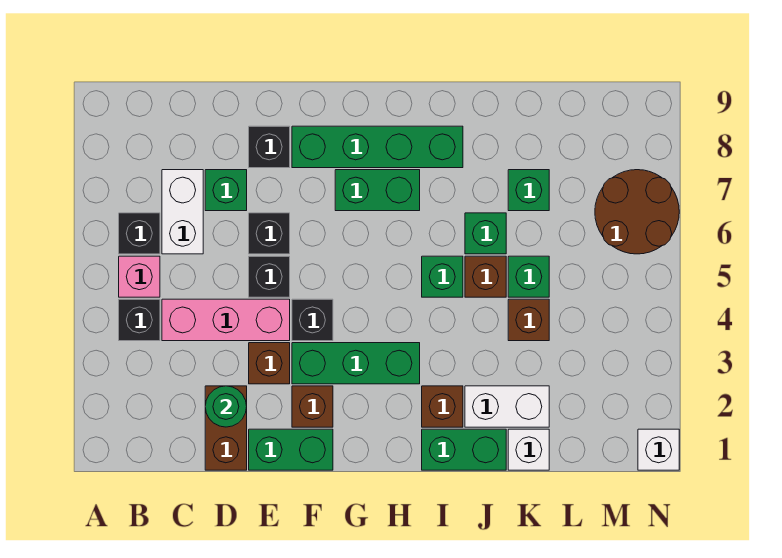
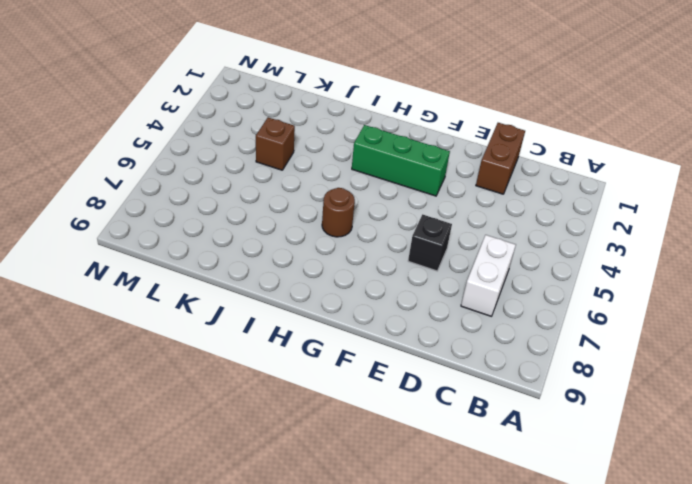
brown 1x1 round brick [322,188,355,237] -> none
none -> black 1x1 brick [119,299,160,341]
none -> pink 1x1 brick [119,256,160,297]
none -> black 1x1 brick [119,213,160,254]
none -> pink 1x3 brick [162,299,290,341]

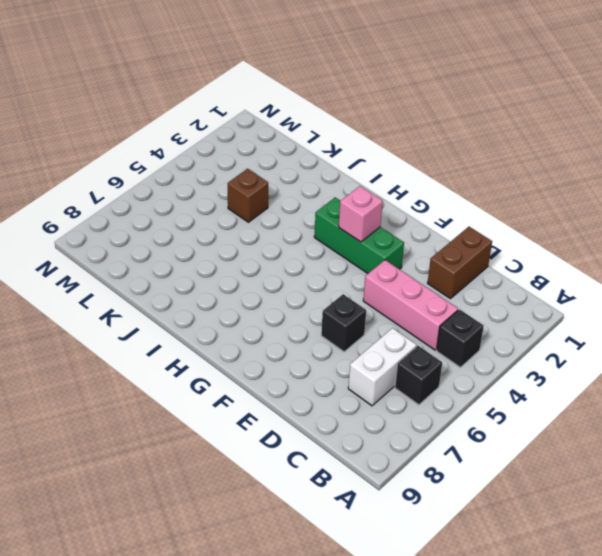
pink 1x1 brick [339,186,383,242] -> pink 1x1 brick moved to [119,256,160,297]
none -> green 1x1 brick [205,170,247,211]
none -> green 1x2 brick [249,429,333,470]
none -> brown 1x1 brick [249,343,290,384]
none -> black 1x1 brick [249,256,290,297]

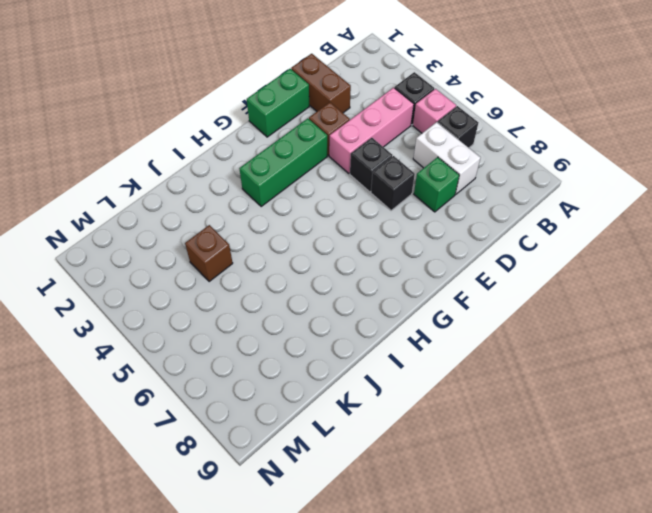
none -> black 1x1 brick [249,126,290,168]
none -> brown 1x1 brick [292,386,333,427]
none -> black 1x1 brick [292,299,333,341]
none -> green 1x4 brick [292,126,463,168]

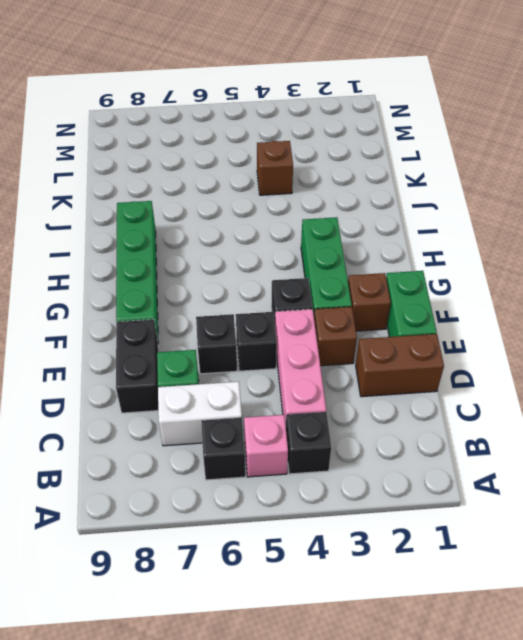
black 1x2 brick [116,319,158,413] -> black 1x1 brick [249,126,290,168]
none -> green 1x2 brick [335,170,420,211]
none -> green 1x2 brick [422,429,506,470]
none -> brown 1x1 brick [422,386,463,427]
none -> green 1x1 brick [422,256,463,297]

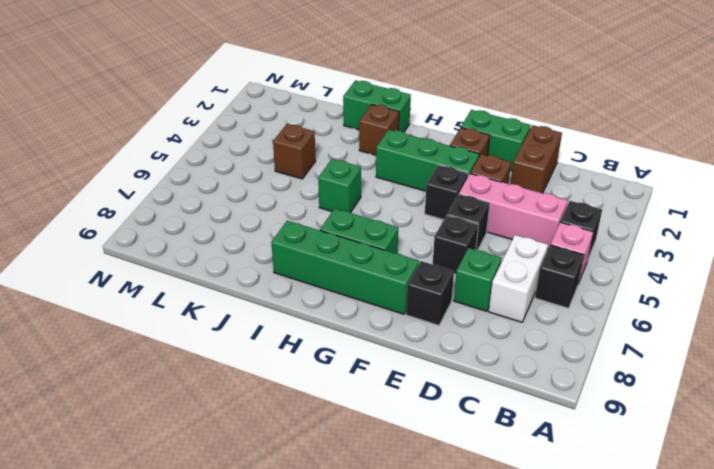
none -> white 1x2 brick [465,386,549,427]
none -> brown 1x1 brick [465,256,506,297]
none -> green 1x1 brick [465,213,506,254]
none -> white 1x1 brick [508,429,549,470]

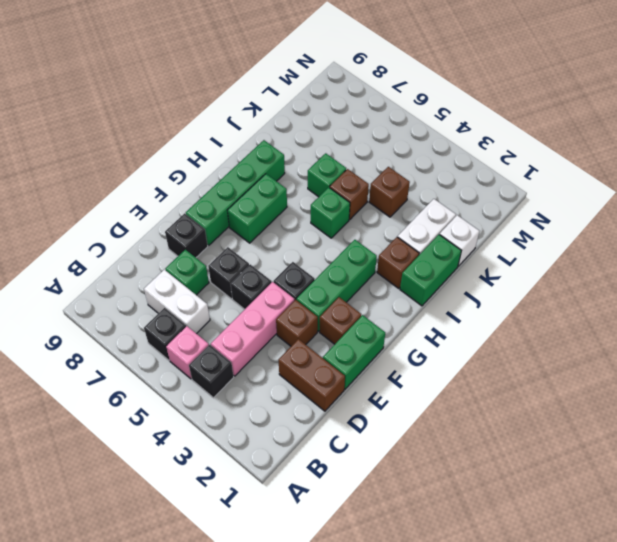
none -> green 1x1 brick [508,256,549,297]
none -> green 1x1 brick [508,170,549,211]
none -> brown 2x2 round brick [595,170,679,254]
none -> white 1x1 brick [638,429,679,470]

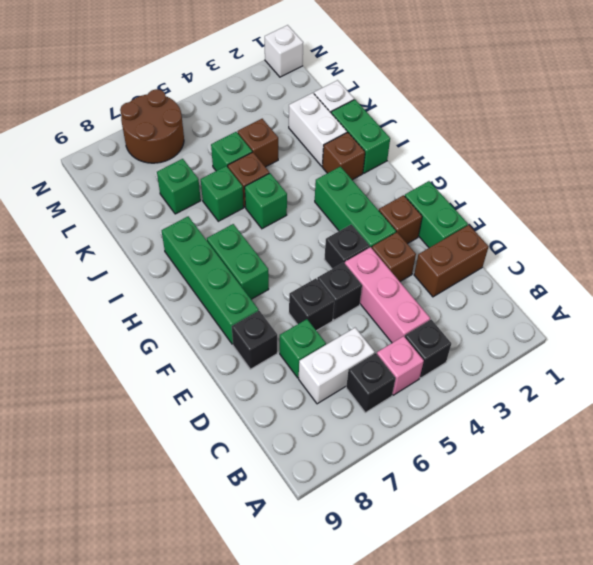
none -> green 1x1 round brick [205,386,247,427]

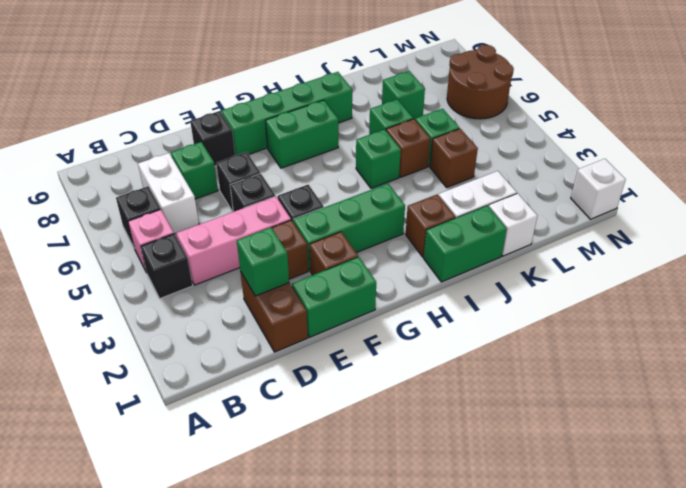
green 1x1 brick [237,227,289,296] -> green 1x1 round brick [205,386,247,427]

